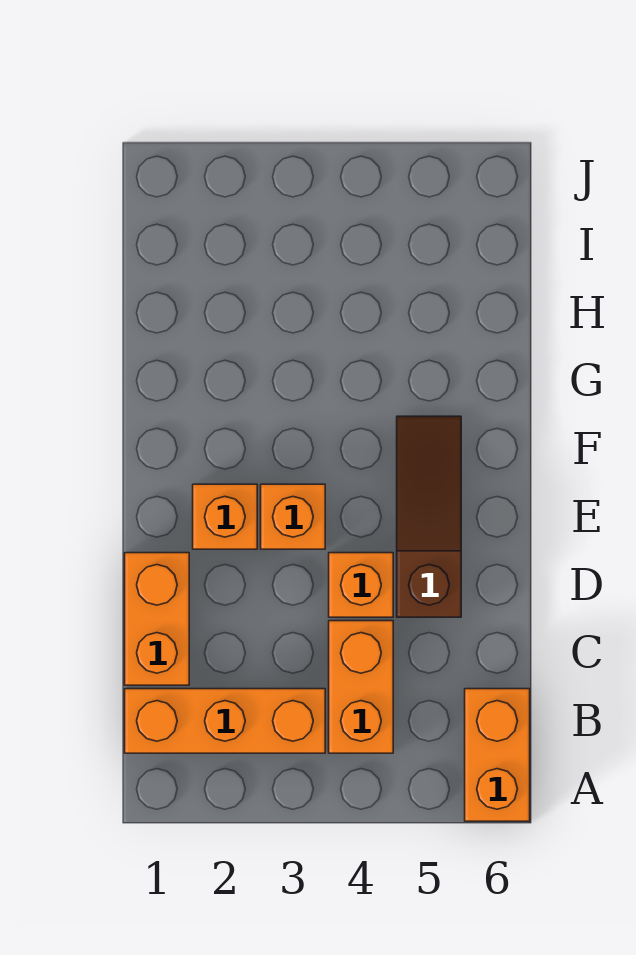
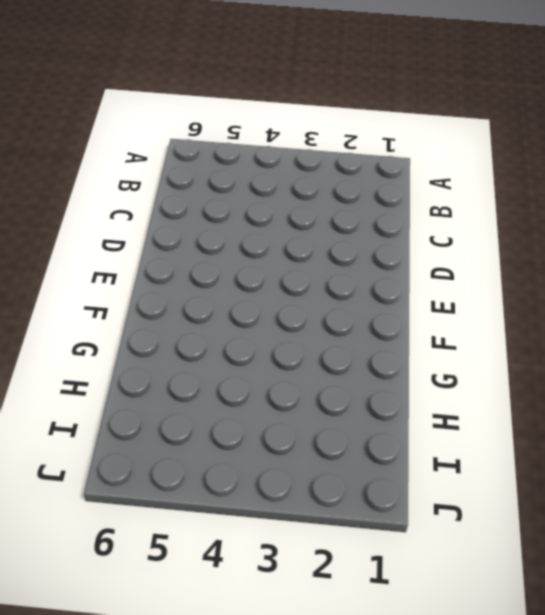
none -> orange 1x2 brick [465,689,530,821]
none -> orange 1x3 brick [125,689,325,753]

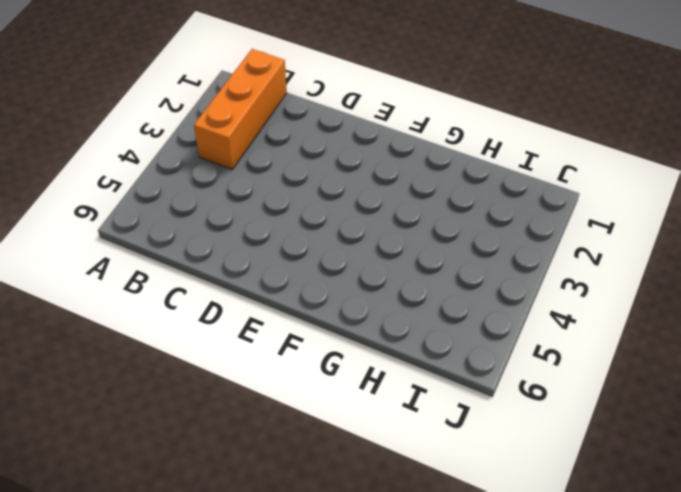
none -> orange 1x2 brick [465,689,530,821]
none -> orange 1x2 brick [329,621,393,753]

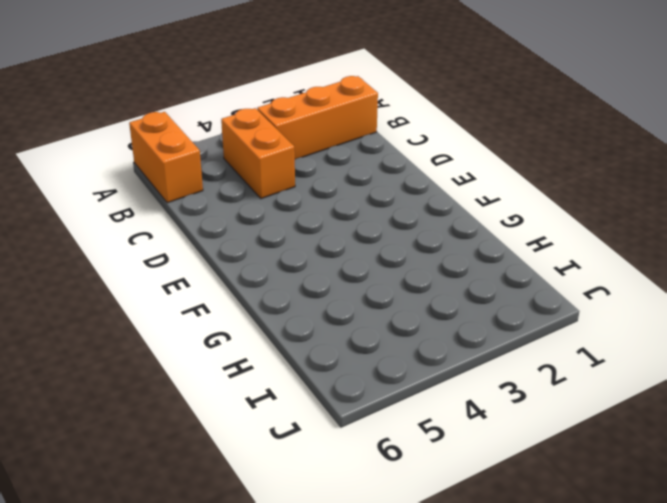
none -> orange 1x2 brick [125,553,189,685]
none -> orange 1x1 brick [329,553,393,617]

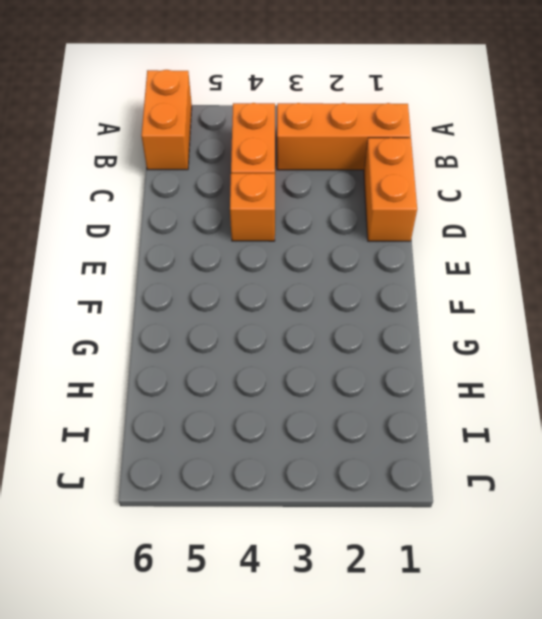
none -> brown 1x3 slope [397,416,461,617]
none -> orange 1x1 brick [193,484,257,549]

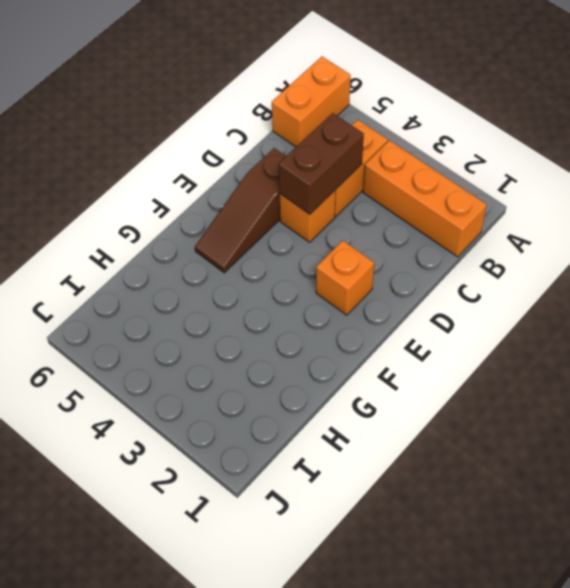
brown 1x2 brick [279,113,364,214] -> none
none -> orange 1x2 brick [125,553,189,685]
none -> orange 1x1 brick [261,484,325,549]

